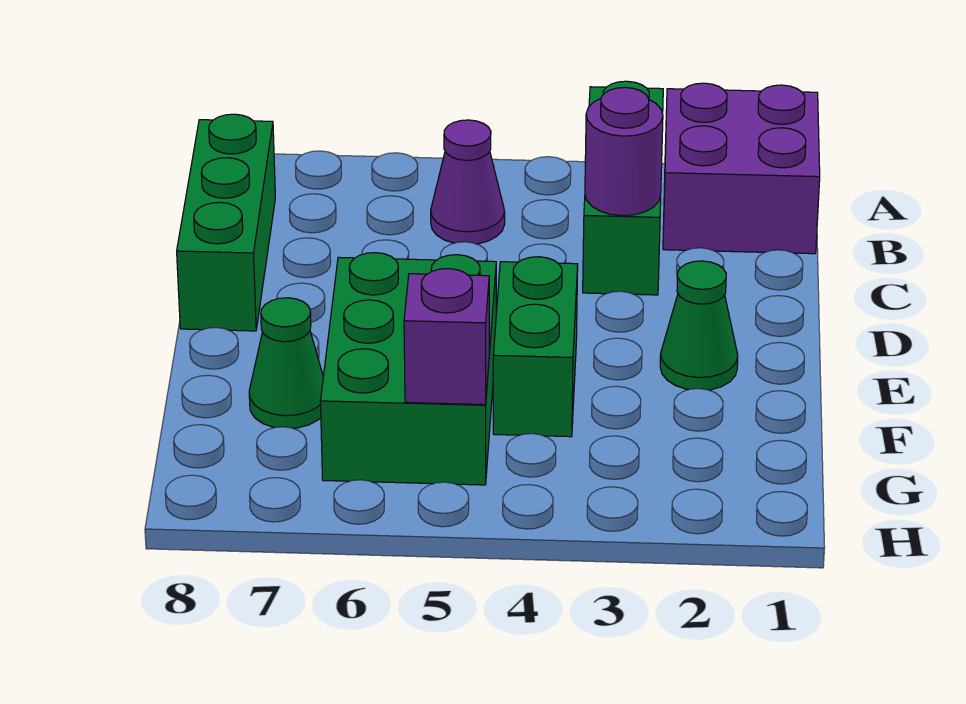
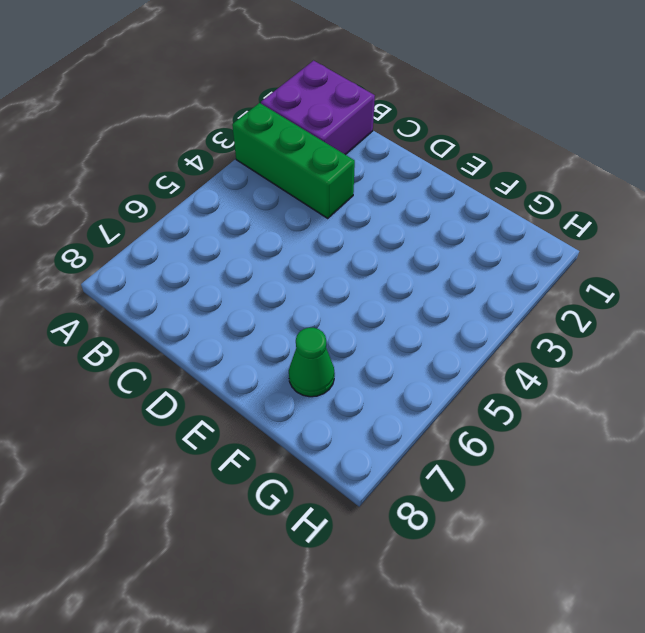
none -> purple 1x1 cone [431,120,505,244]
none -> green 1x3 brick [177,114,275,331]

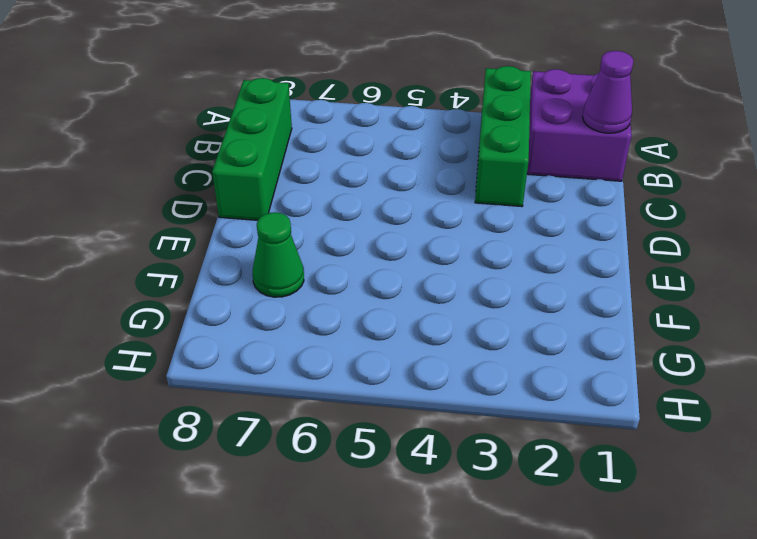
purple 1x1 cone [583,51,633,133] -> purple 1x1 cone moved to [431,120,505,244]
none -> green 1x1 cone [660,261,738,390]
none -> green 1x2 brick [493,257,578,437]

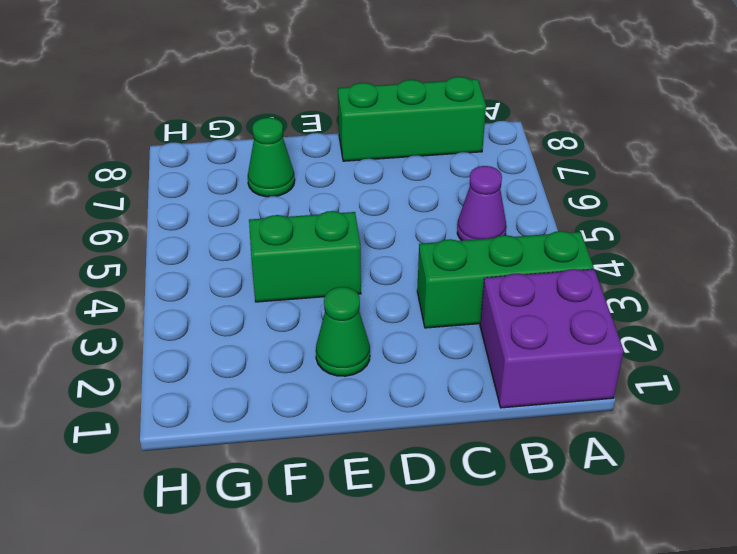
none -> green 2x3 brick [320,253,496,485]
none -> purple 1x1 round brick [585,87,663,216]

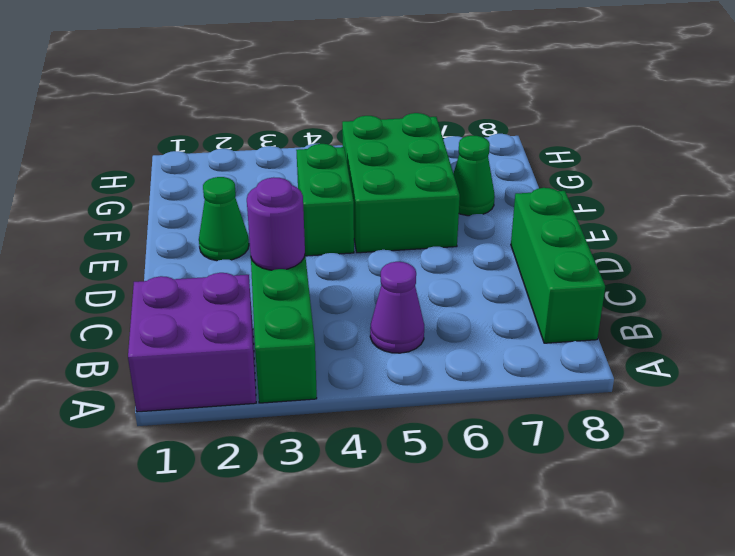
none -> purple 1x1 brick [404,269,489,405]

